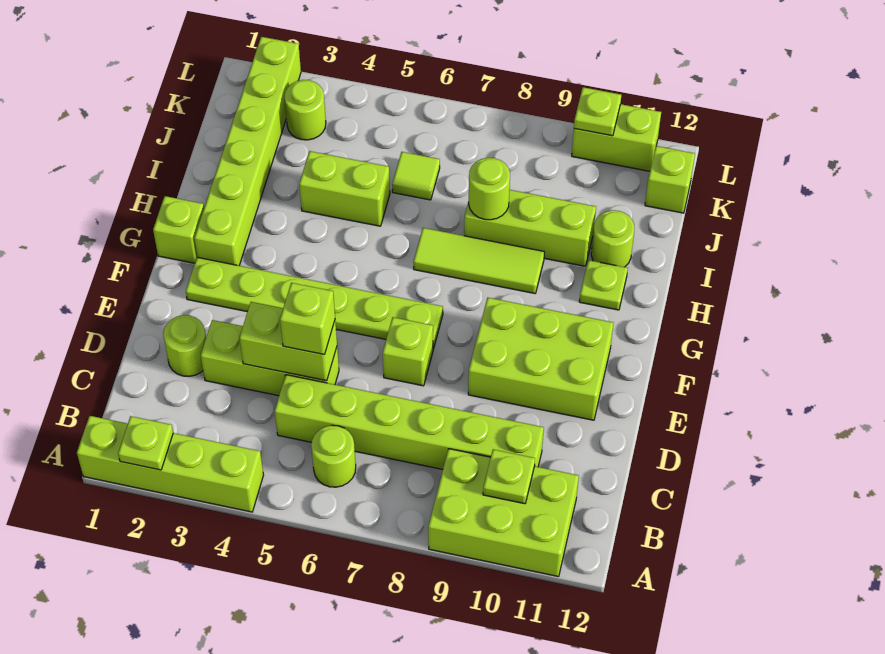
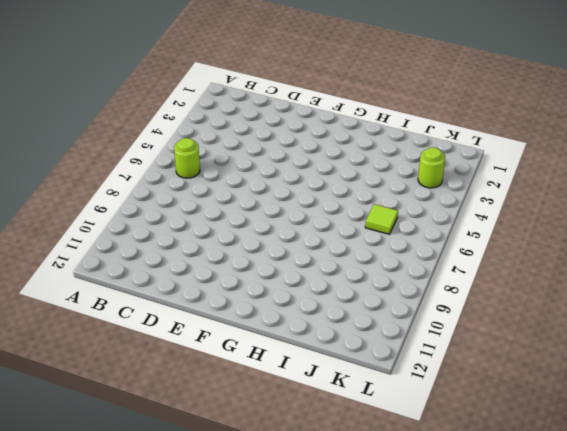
none -> lime 1x4 brick [77,416,263,512]
none -> lime 2x3 brick [428,449,579,577]
none -> lime 1x6 brick [275,375,544,469]

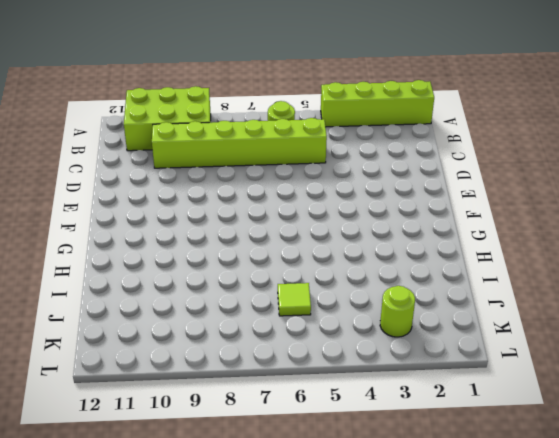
none -> lime 1x1 round brick [163,315,206,376]
none -> lime 1x3 brick [201,320,339,396]
none -> lime 1x1 brick [383,317,433,386]

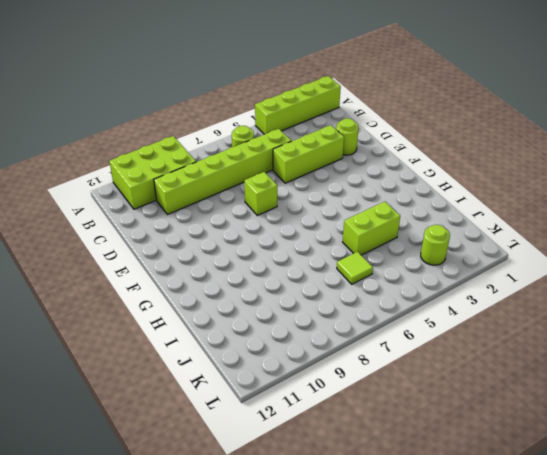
none -> lime 2x3 brick [468,298,613,420]
none -> lime 1x6 plate [186,257,443,349]
none -> lime 1x1 brick [153,196,204,263]

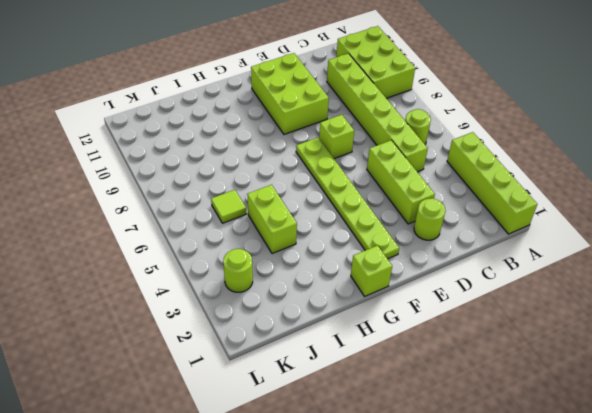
none -> lime 1x6 brick [194,37,301,266]
none -> lime 1x3 tile [413,228,544,293]
none -> lime 1x1 plate [579,260,628,310]

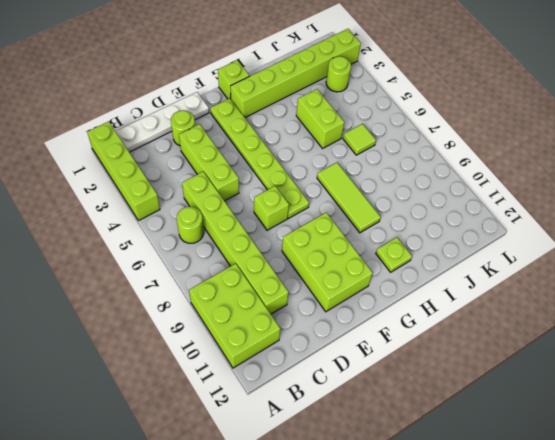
white 1x4 plate [116,92,209,152] -> none
none -> lime 1x3 brick [464,190,596,266]
none -> lime 1x1 round brick [591,210,634,267]
none -> lime 1x1 brick [645,146,695,213]

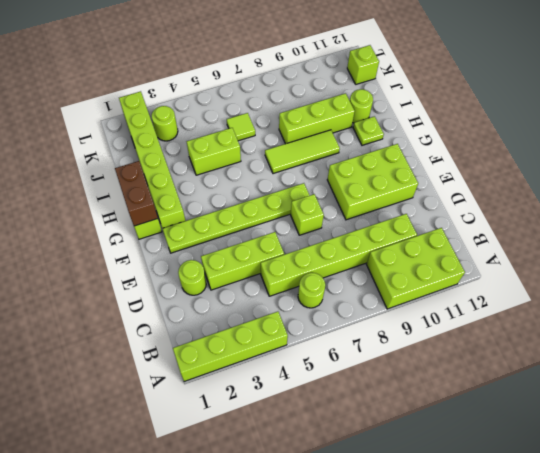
brown 1x2 brick [115,161,158,226] -> none
none -> lime 1x2 brick [572,104,661,171]
none -> lime 1x1 plate [118,416,173,470]
none -> lime 1x1 plate [483,449,535,504]

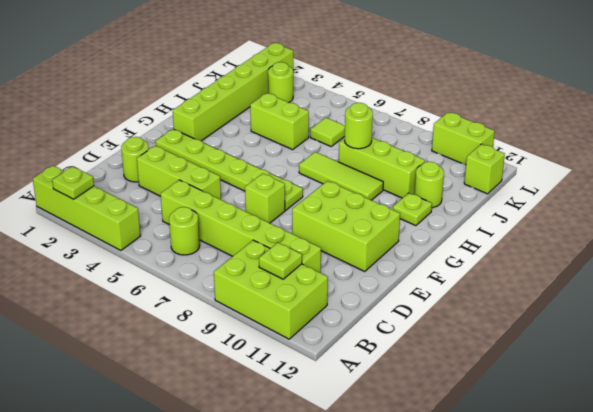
none -> lime 1x1 brick [153,196,204,263]
none -> lime 1x2 brick [239,302,337,381]
none -> lime 1x1 plate [574,87,621,136]

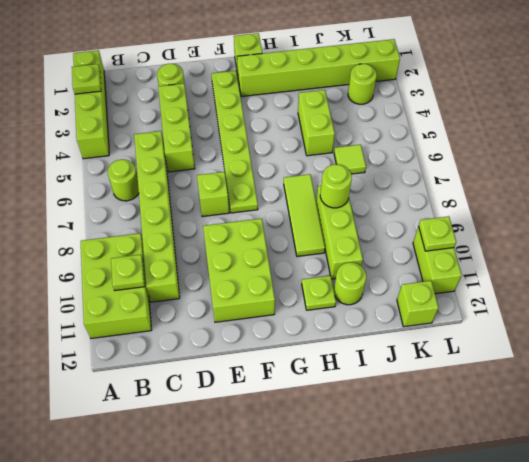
none -> lime 1x2 brick [239,302,337,381]
none -> lime 1x1 brick [280,283,335,355]

